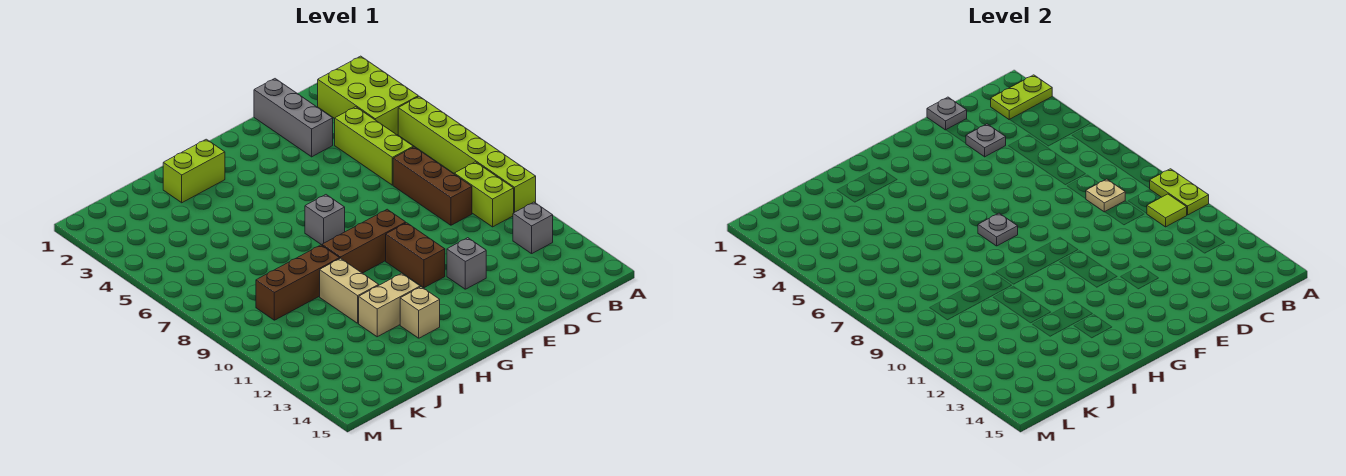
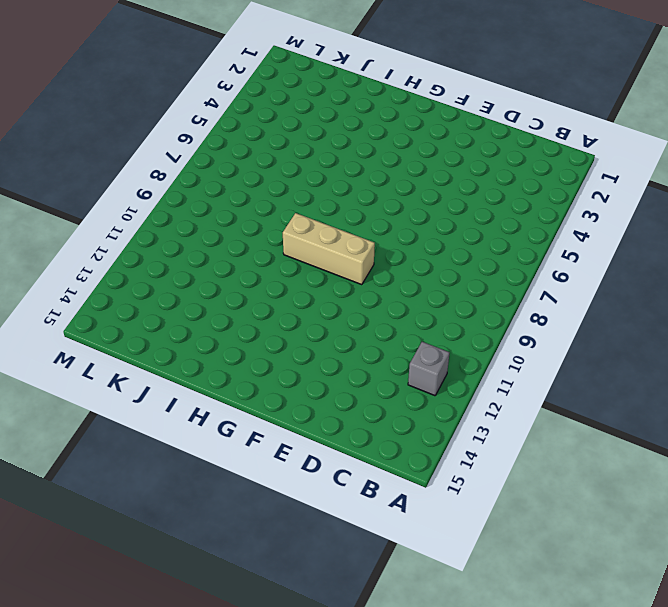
tan 1x3 brick [283,213,375,285] -> brown 1x3 brick [322,209,406,273]
none -> lime 2x3 brick [318,56,418,135]
none -> lime 1x6 brick [398,96,536,213]
none -> lime 1x2 brick [454,162,514,227]

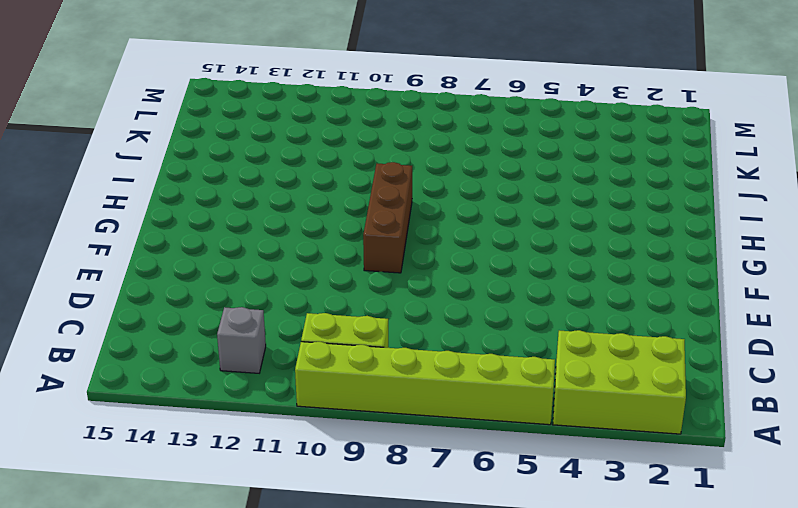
none -> lime 1x3 brick [335,107,413,185]
none -> brown 1x3 brick [393,147,472,225]
none -> grey 1x3 brick [254,79,333,157]

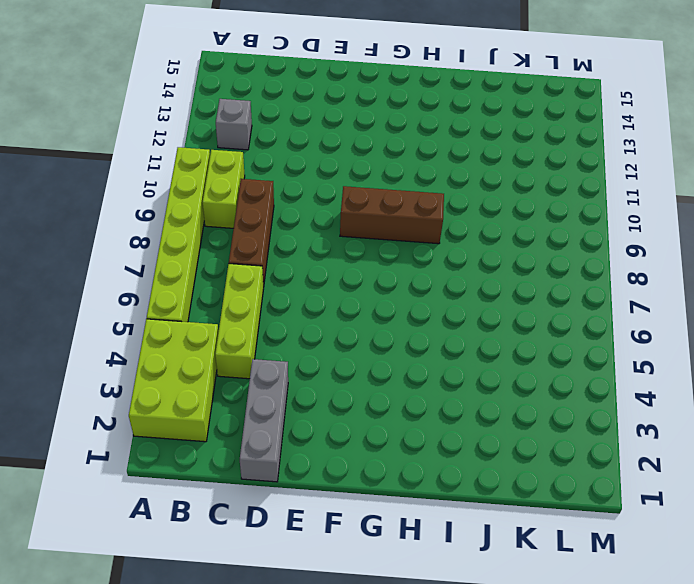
none -> grey 1x1 brick [447,238,486,289]
none -> brown 1x2 brick [386,223,445,288]
none -> grey 1x1 brick [305,195,345,245]

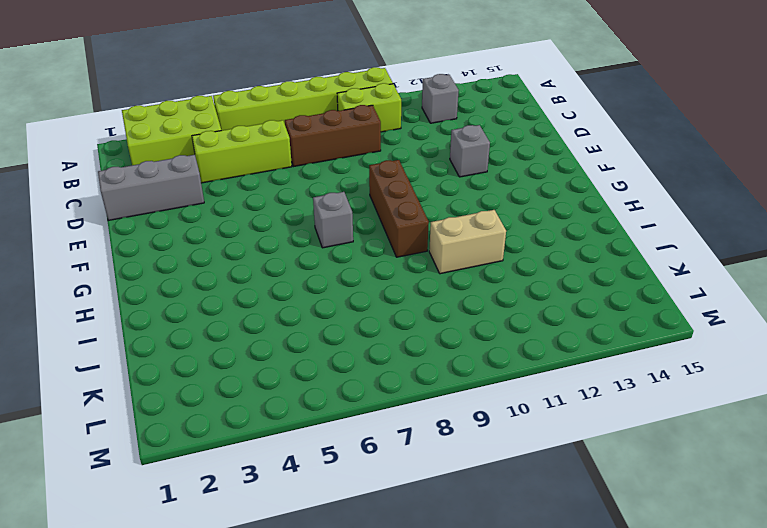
none -> brown 1x2 brick [386,223,445,288]
none -> lime 1x2 brick [163,139,225,203]
none -> tan 1x2 brick [359,273,420,337]

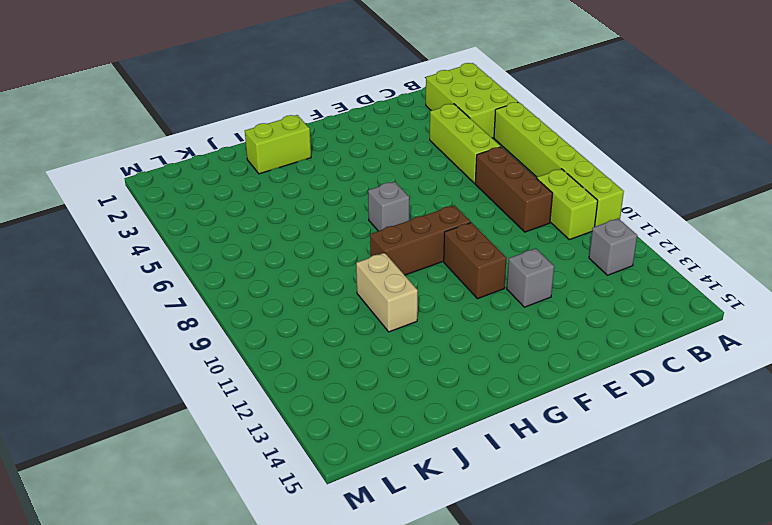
none -> grey 1x3 brick [254,79,333,157]
none -> tan 1x2 brick [359,273,420,337]
none -> tan 1x1 brick [400,287,440,338]

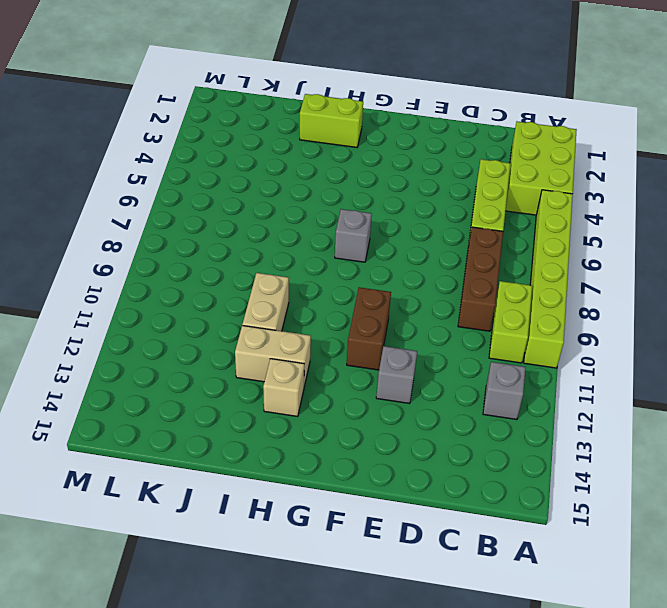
none -> grey 1x3 brick [254,79,333,157]
none -> brown 1x3 brick [322,209,406,273]
none -> brown 1x3 brick [256,245,340,320]

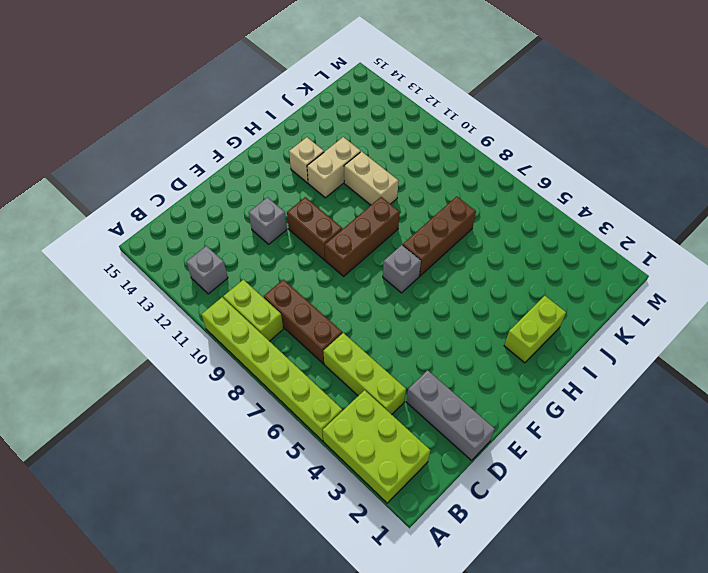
brown 1x3 brick [403,197,476,276] -> brown 1x3 brick moved to [256,245,340,320]
none -> lime 1x2 plate [991,75,1052,120]
none -> lime 1x2 plate [1149,169,1209,215]
none -> lime 1x1 tile [1147,194,1187,227]

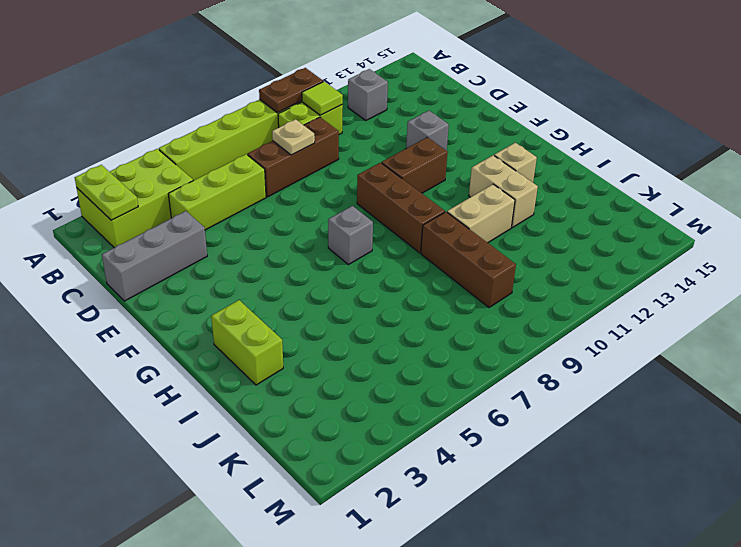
brown 1x2 plate [259,68,323,113] -> lime 1x2 plate [1149,169,1209,215]
none -> grey 1x1 plate [927,97,967,130]
none -> grey 1x1 plate [966,124,1006,157]
none -> grey 1x1 plate [978,213,1018,246]

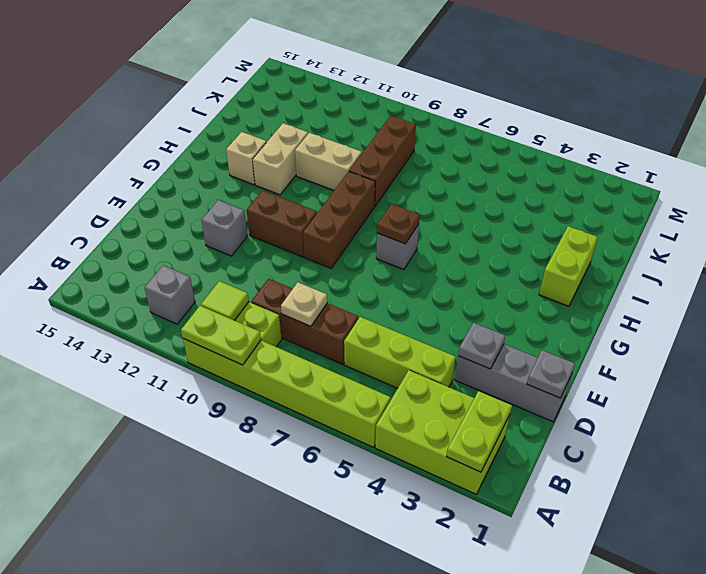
brown 1x1 plate [377,204,420,244] -> grey 1x1 plate [978,213,1018,246]

